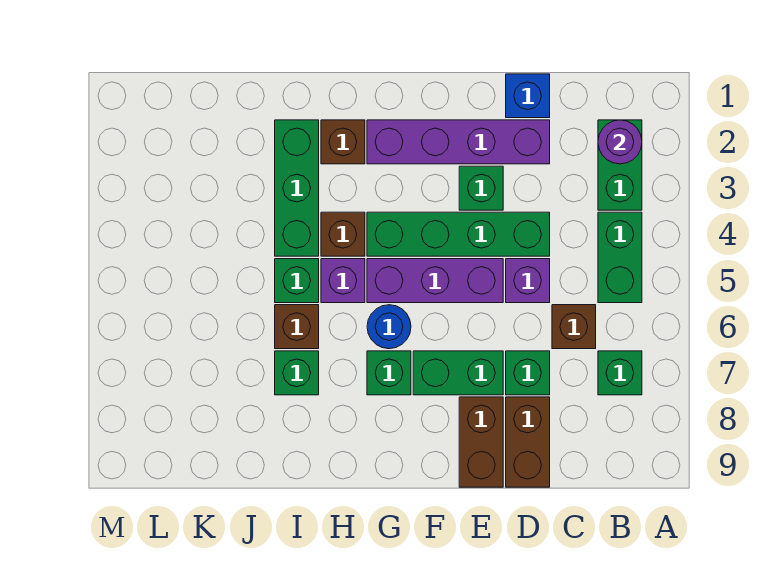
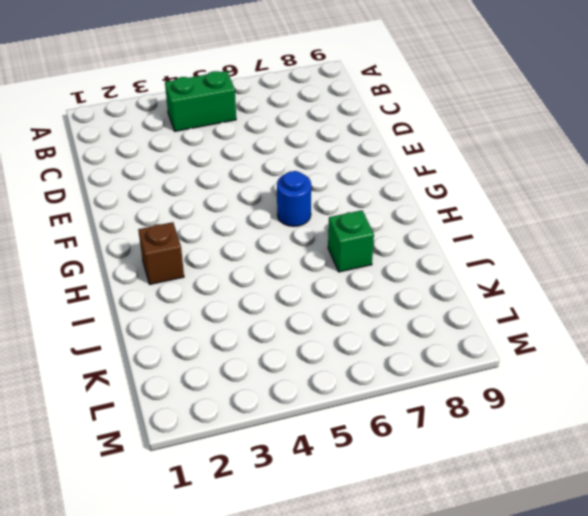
none -> green 1x2 brick [598,120,642,210]
none -> green 1x1 brick [598,351,642,395]
none -> brown 1x1 brick [552,305,596,349]

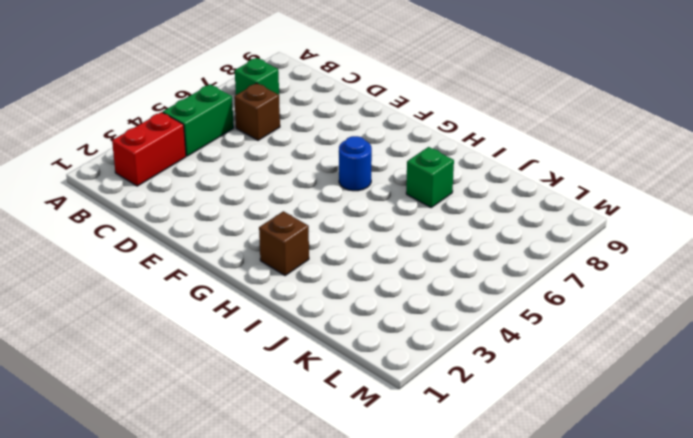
red 1x2 brick [112,112,186,186] -> green 1x2 brick [598,120,642,210]
none -> blue 1x1 brick [506,74,550,118]
none -> purple 1x4 brick [367,120,550,164]
none -> green 1x4 brick [367,212,550,256]

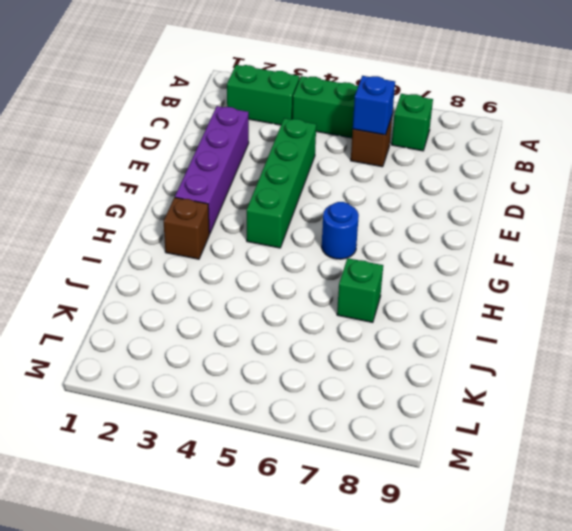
blue 1x1 brick [353,76,395,135] -> blue 1x1 brick moved to [506,74,550,118]
none -> purple 1x1 brick [506,259,550,303]
none -> green 1x1 brick [506,351,550,395]
none -> brown 1x2 brick [506,397,550,487]

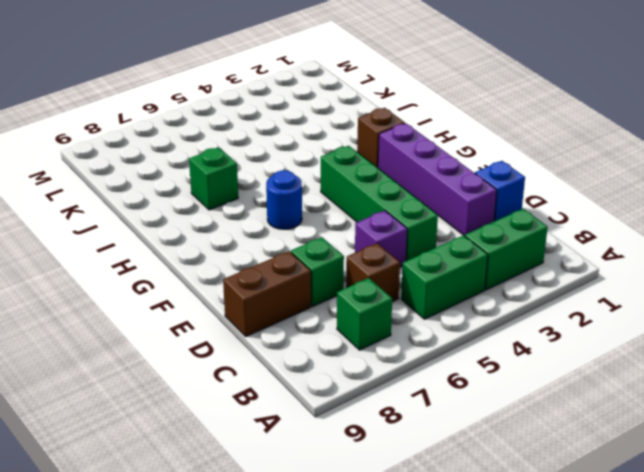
none -> green 1x1 brick [459,166,503,210]
none -> purple 1x3 brick [367,259,503,303]
none -> green 1x2 brick [413,351,503,395]

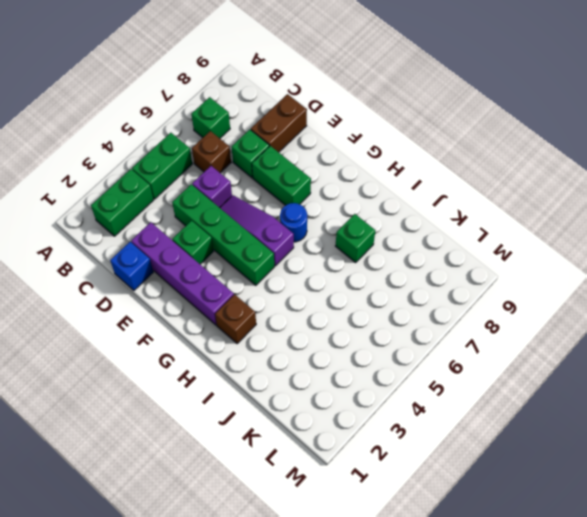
purple 1x3 slope [220,195,294,266] -> purple 1x3 brick [367,259,503,303]
none -> brown 1x2 brick [459,397,503,487]
none -> green 1x1 brick [367,351,411,395]
none -> brown 1x1 brick [321,212,365,256]

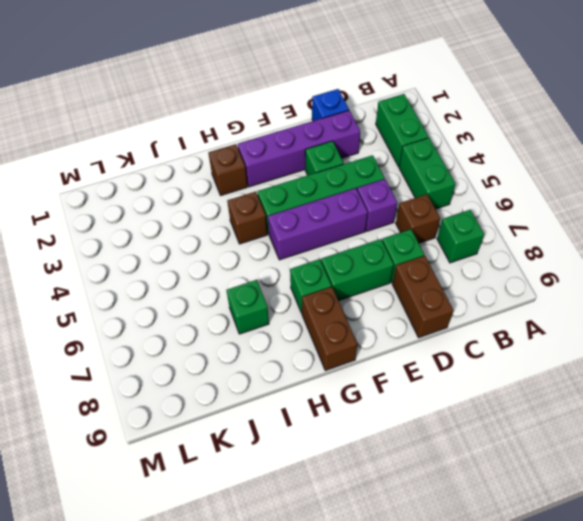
brown 1x2 brick [302,287,357,370] -> brown 1x2 brick moved to [459,397,503,487]
none -> blue 1x1 round brick [367,305,411,349]
none -> purple 1x1 brick [321,259,365,303]
none -> green 1x3 brick [275,120,319,256]

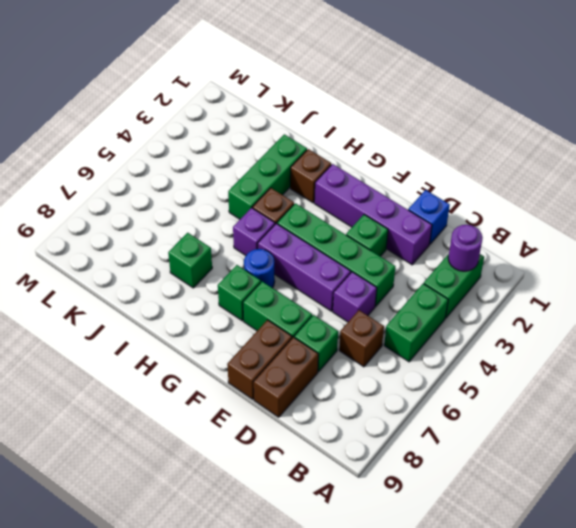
none -> green 1x1 brick [598,351,642,395]
none -> green 1x1 brick [275,259,319,303]
none -> brown 1x1 brick [275,305,319,349]

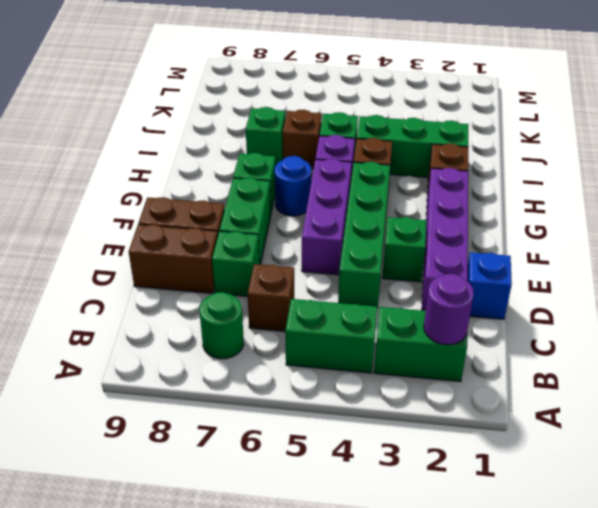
green 1x1 round brick [199,292,244,359] -> green 1x1 brick [598,351,642,395]
none -> purple 1x1 brick [506,259,550,303]

